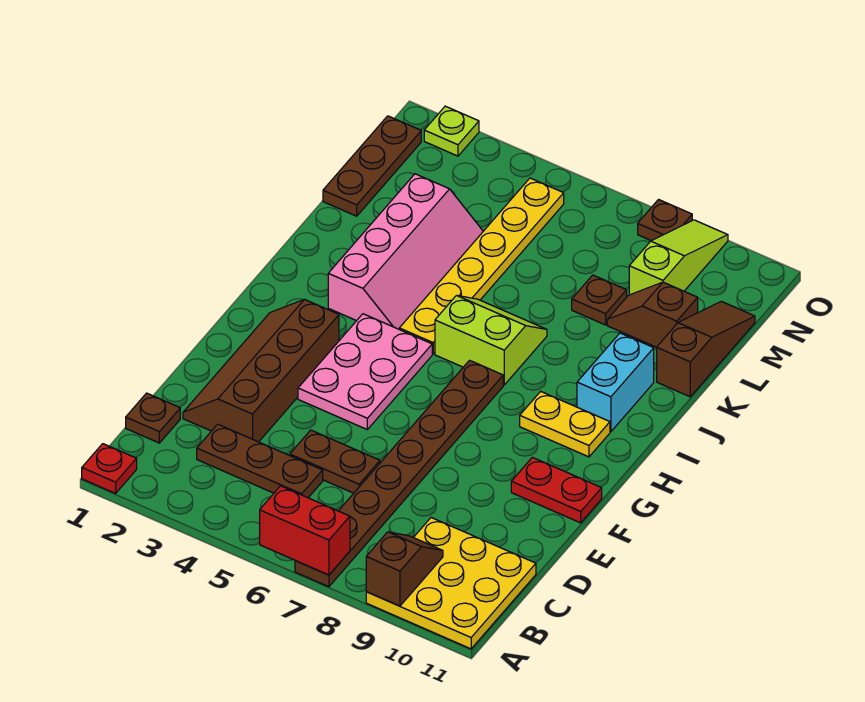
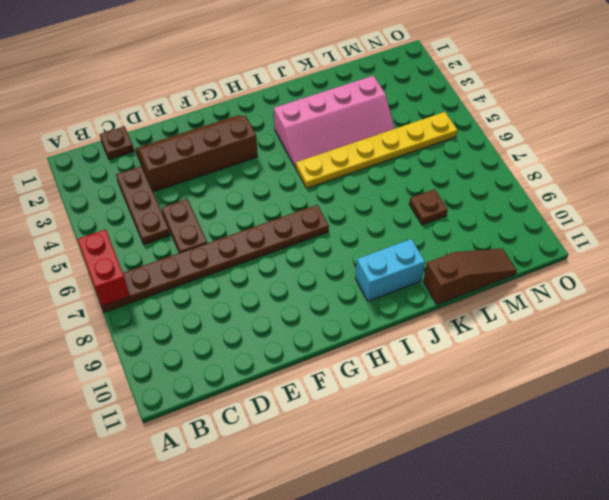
none -> red 1x1 plate [82,444,137,493]
none -> yellow 3x3 plate [366,518,536,649]
none -> pink 2x3 plate [298,314,432,429]

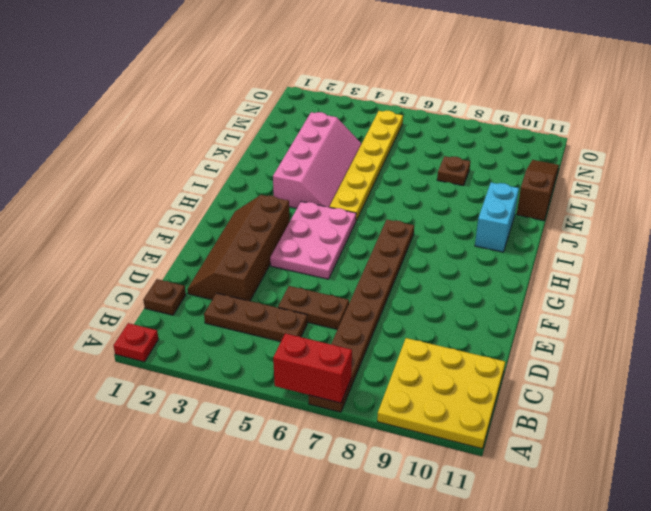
none -> red 1x2 plate [511,457,602,523]
none -> yellow 1x2 plate [520,391,610,457]
none -> lime 2x2 slope [435,295,547,385]

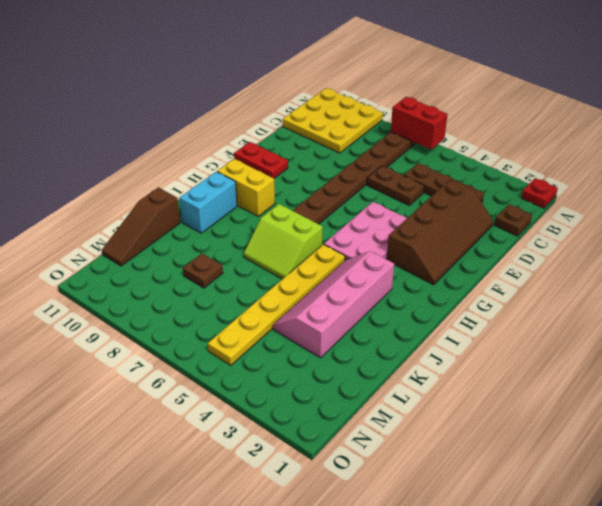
yellow 1x2 brick [217,159,275,216] -> yellow 1x2 plate [520,391,610,457]
none -> brown 1x3 plate [323,116,421,216]
none -> brown 1x2 slope [607,282,698,347]
none -> lime 1x3 slope [629,220,728,295]

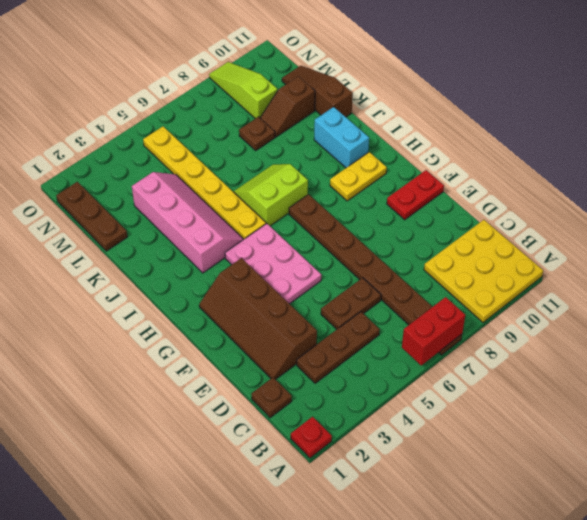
none -> lime 1x1 plate [424,106,479,156]
none -> brown 1x1 plate [638,200,692,241]
none -> brown 1x2 slope [366,532,443,606]

